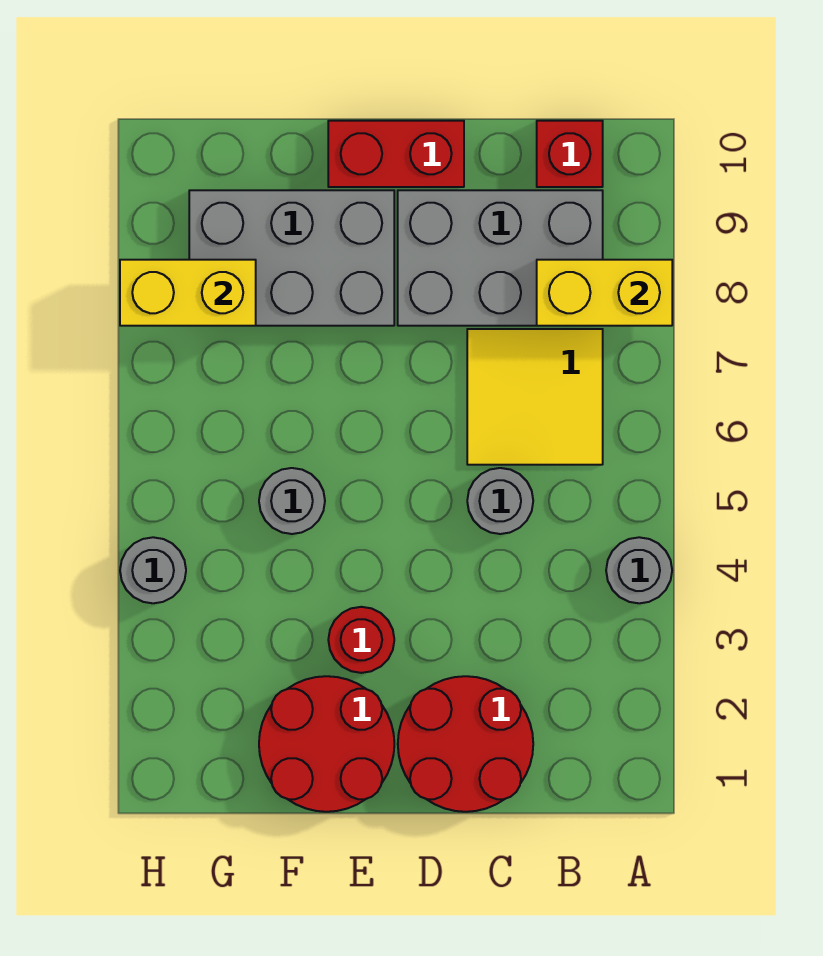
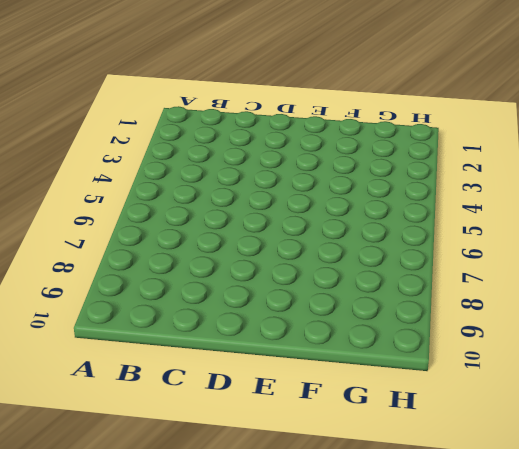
none -> grey 1x1 round brick [606,537,672,603]
none -> yellow 2x2 tile [467,329,603,465]
none -> grey 2x3 brick [398,190,603,326]

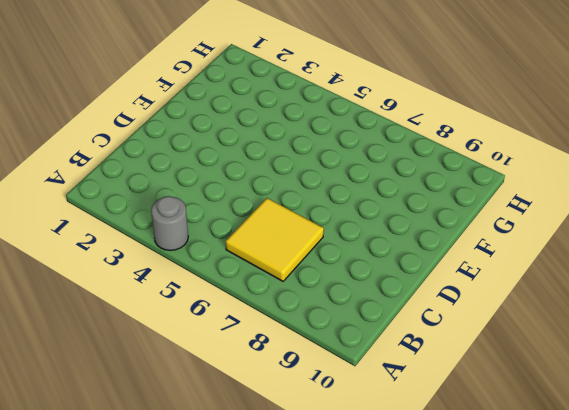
none -> grey 2x3 brick [398,190,603,326]
none -> red 1x1 brick [537,121,603,187]
none -> red 2x2 round brick [398,676,533,812]

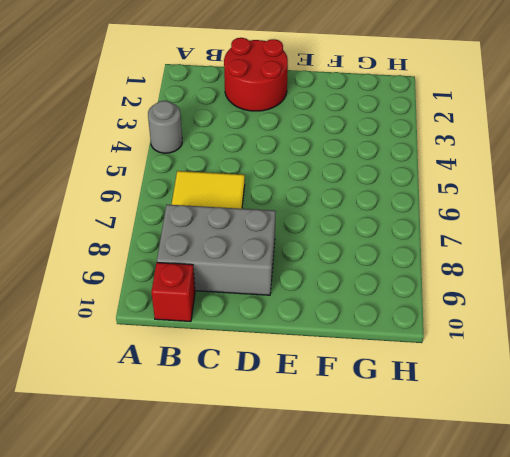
none -> grey 1x1 round brick [467,468,533,534]
none -> red 1x2 brick [328,121,464,187]
none -> red 2x2 round brick [259,676,394,812]

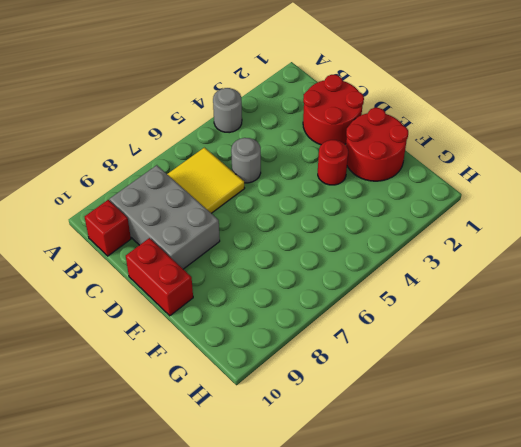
none -> grey 2x3 brick [189,190,394,326]
none -> grey 1x1 round brick [259,468,325,534]
none -> grey 1x1 round brick [120,537,186,603]

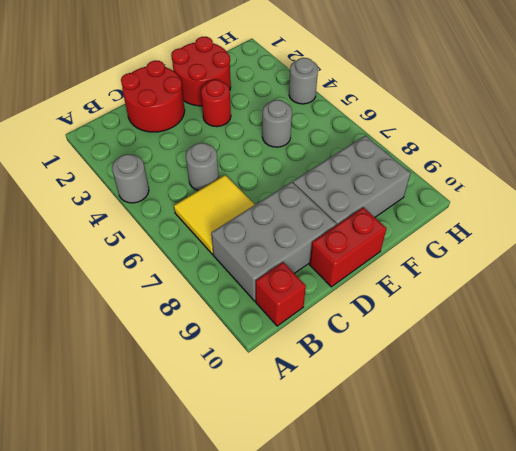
none -> yellow 1x2 brick [537,260,672,326]
none -> yellow 1x2 brick [120,260,256,326]

